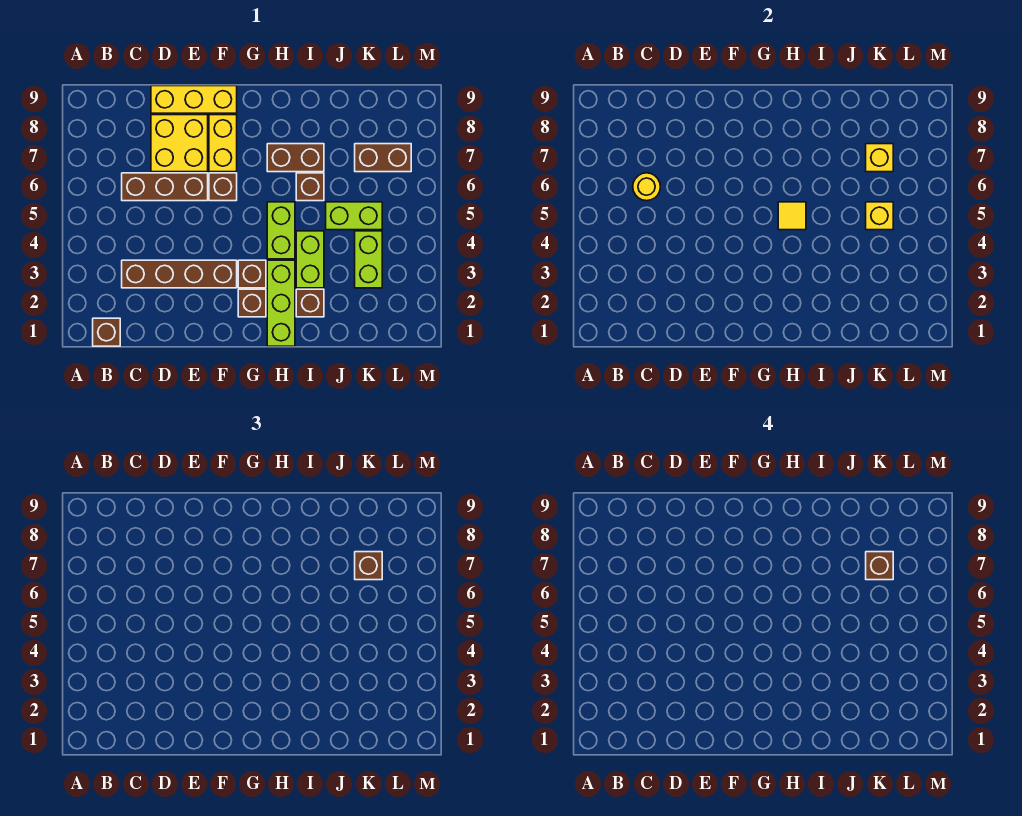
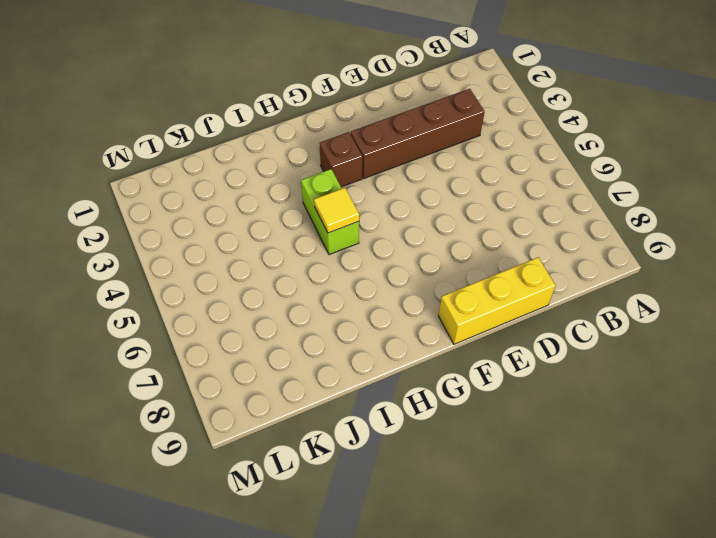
none -> brown 1x1 brick [93,318,120,346]
none -> brown 1x3 brick [122,173,208,201]
none -> yellow 2x2 brick [151,115,208,172]

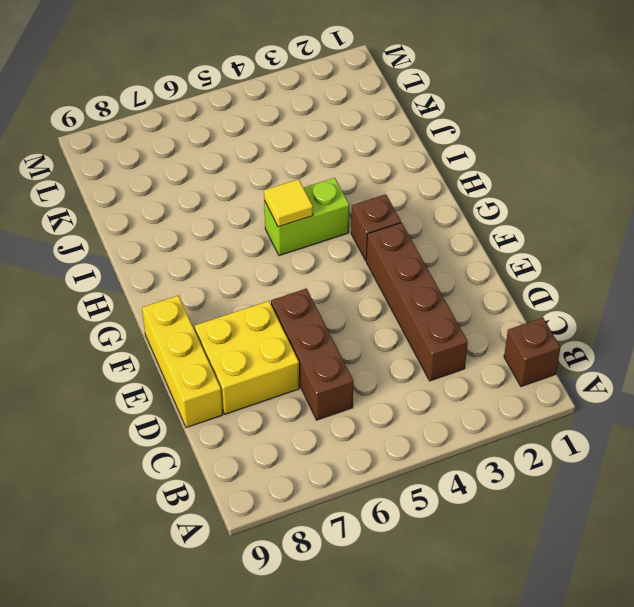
none -> brown 1x1 brick [209,173,237,201]
none -> yellow 1x2 brick [209,115,237,172]
none -> brown 1x1 brick [238,289,266,317]

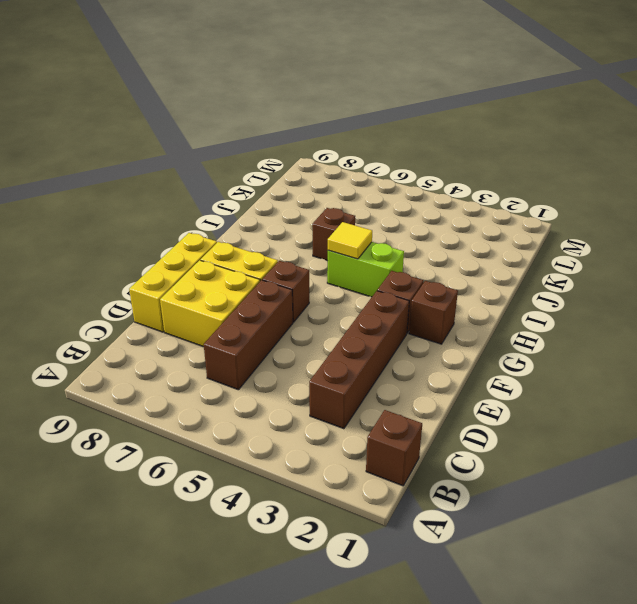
none -> lime 1x3 brick [267,260,295,346]
none -> brown 1x2 brick [267,144,324,172]
none -> brown 1x1 brick [296,289,324,317]

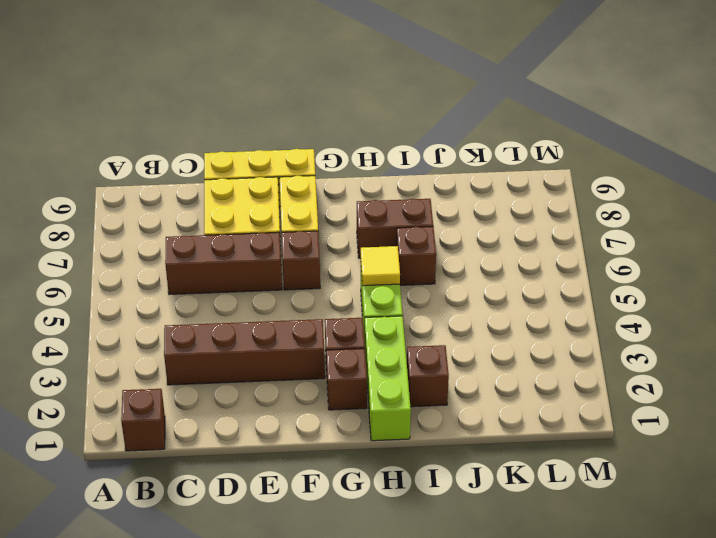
none -> lime 1x2 brick [296,231,324,288]
none -> lime 1x2 brick [326,202,382,230]
none -> lime 1x2 brick [355,231,382,288]

